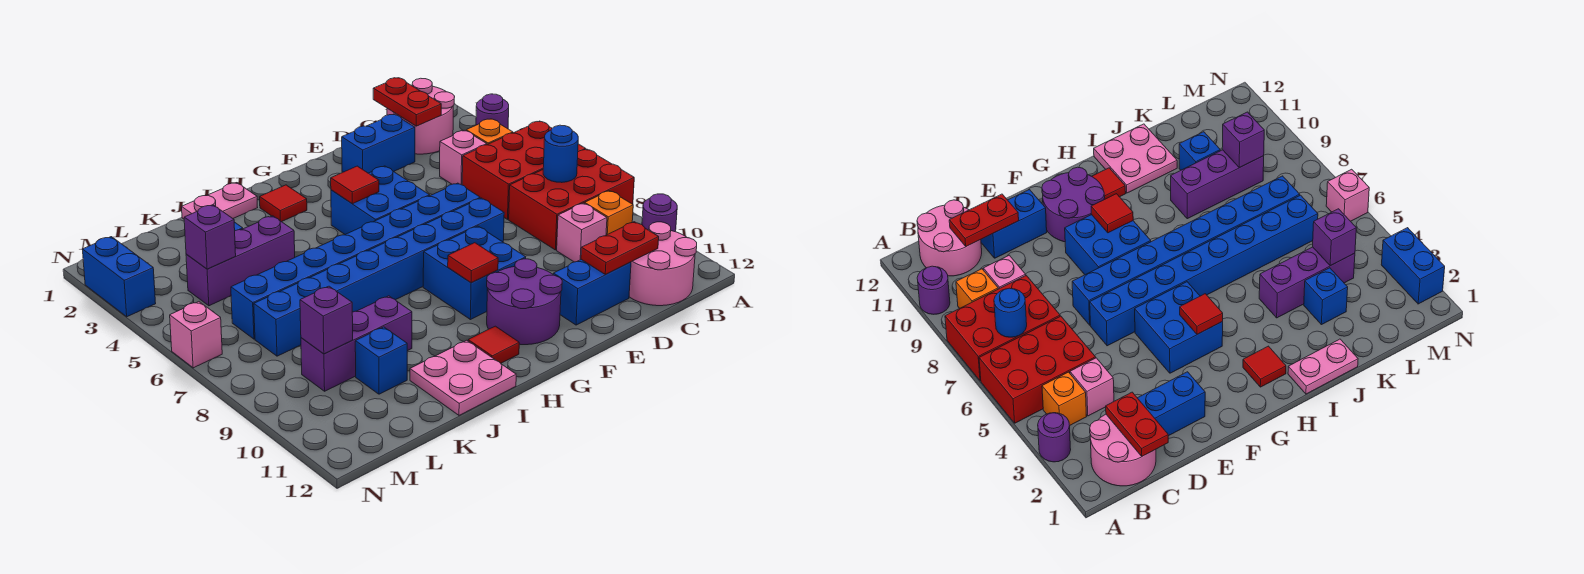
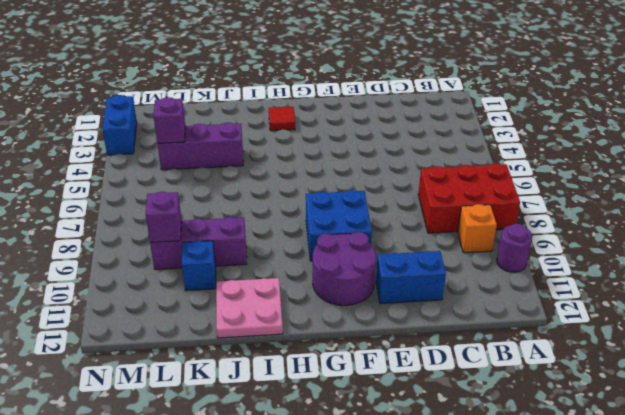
none -> purple 1x1 round brick [476,94,509,129]
none -> red 2x3 brick [462,121,586,219]
none -> pink 2x2 round brick [387,78,455,154]
none -> orange 1x1 brick [466,119,513,145]

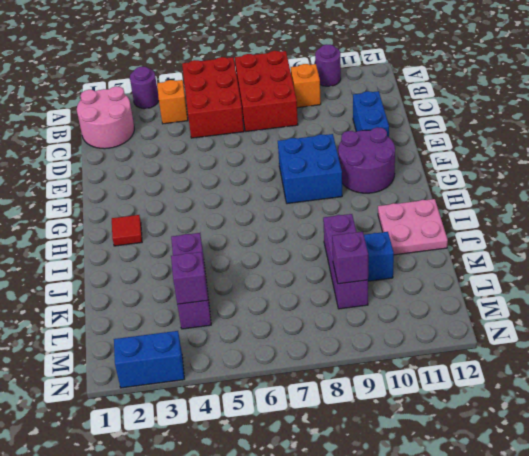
none -> pink 2x2 round brick [629,222,697,306]
none -> pink 1x1 brick [440,130,487,185]
none -> pink 1x1 brick [557,203,607,262]
none -> blue 1x2 brick [342,114,415,173]

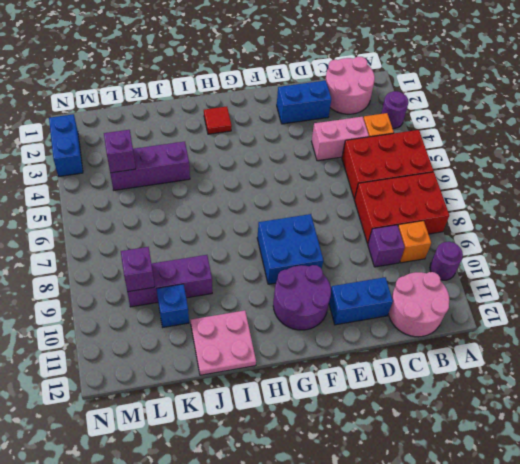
pink 1x2 brick [312,117,369,161] -> pink 1x1 brick [440,130,487,185]
purple 1x1 brick [368,225,405,267] -> pink 1x1 brick [557,203,607,262]
none -> blue 1x8 brick [231,183,480,339]
none -> blue 1x8 brick [254,198,504,356]
none -> blue 2x2 brick [331,166,430,234]
none -> red 1x1 tile [468,326,519,363]

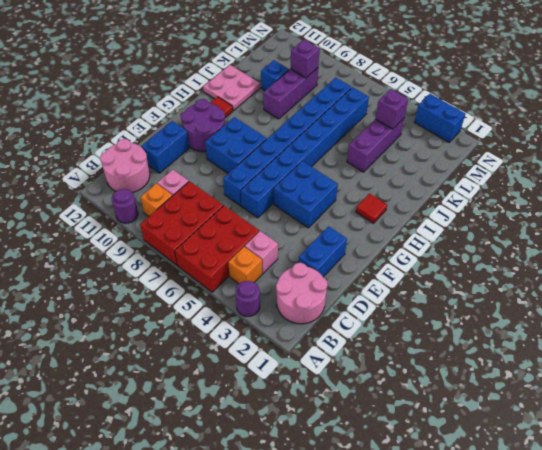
none -> pink 1x2 plate [182,183,258,219]
none -> blue 1x1 brick [1304,268,1348,325]
none -> pink 1x1 brick [170,302,222,368]
none -> blue 1x1 round brick [543,125,578,183]

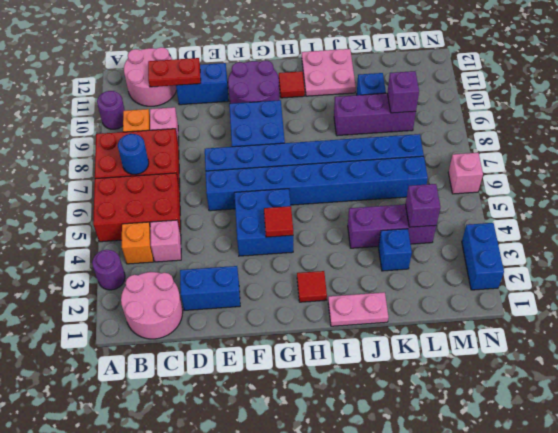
none -> red 1x2 plate [373,78,441,126]
none -> red 1x1 tile [448,243,498,283]

